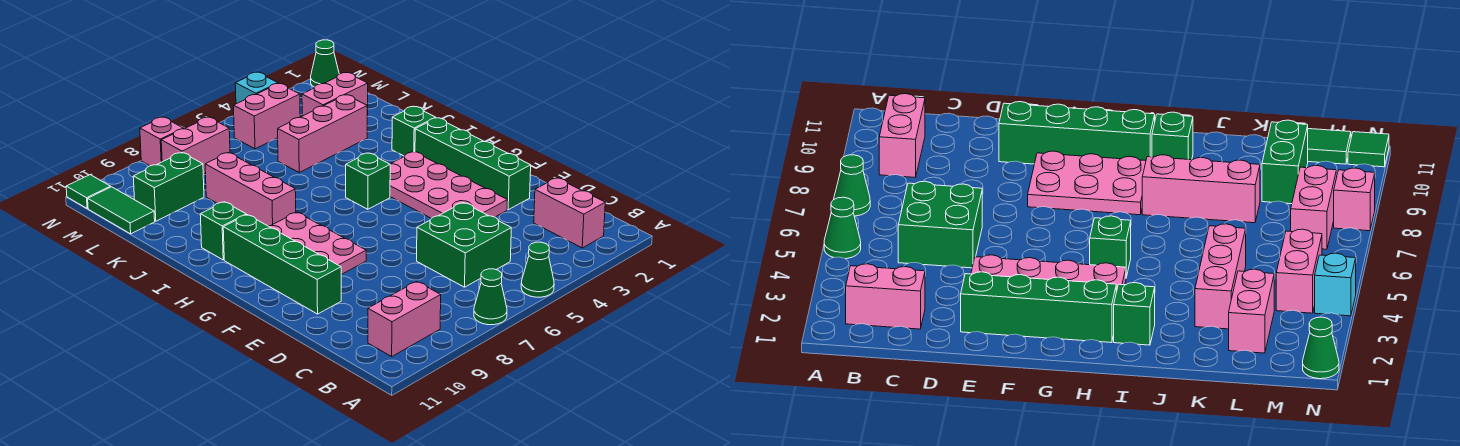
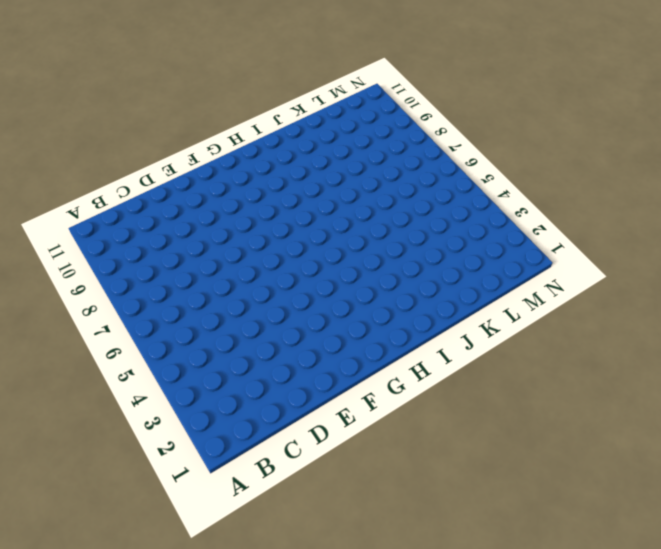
none -> green 1x1 cone [521,242,554,297]
none -> green 1x1 cone [474,269,507,325]
none -> pink 1x2 brick [534,178,605,248]

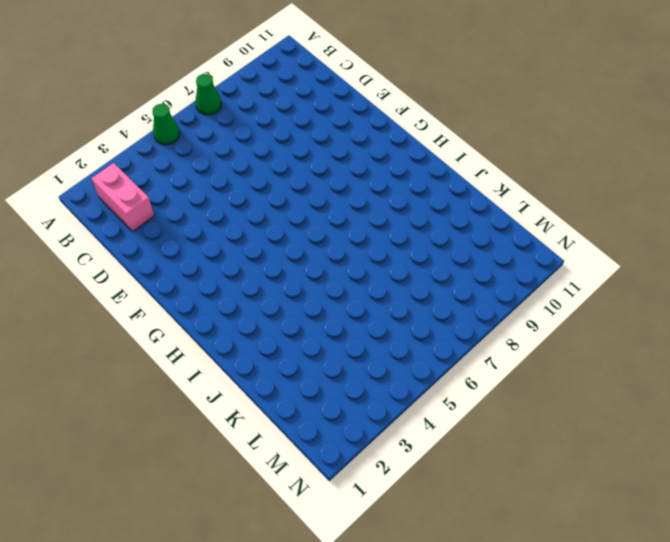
none -> pink 1x2 brick [368,281,441,357]
none -> green 2x2 brick [417,203,511,287]
none -> green 1x4 brick [415,118,531,210]

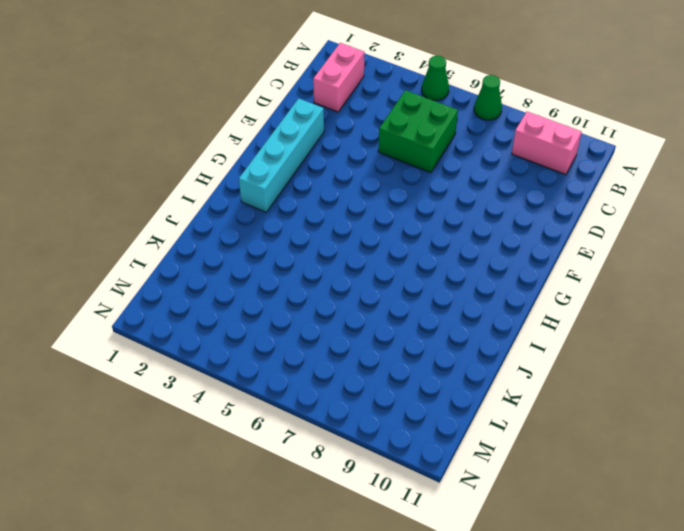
cyan 1x4 brick [239,98,324,212] -> green 1x4 brick [415,118,531,210]
none -> pink 2x4 plate [390,152,507,218]
none -> green 1x4 brick [223,215,341,314]
none -> pink 2x3 plate [269,212,366,275]

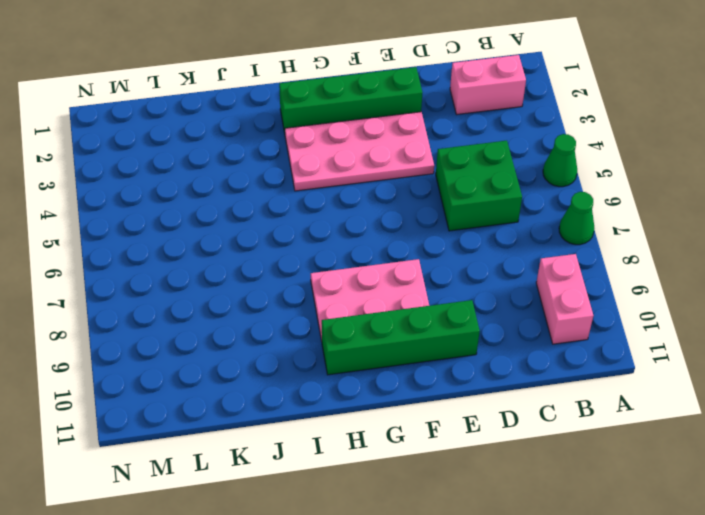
none -> green 1x1 brick [346,153,390,209]
none -> green 1x1 brick [392,107,436,156]
none -> pink 1x3 brick [205,153,296,226]

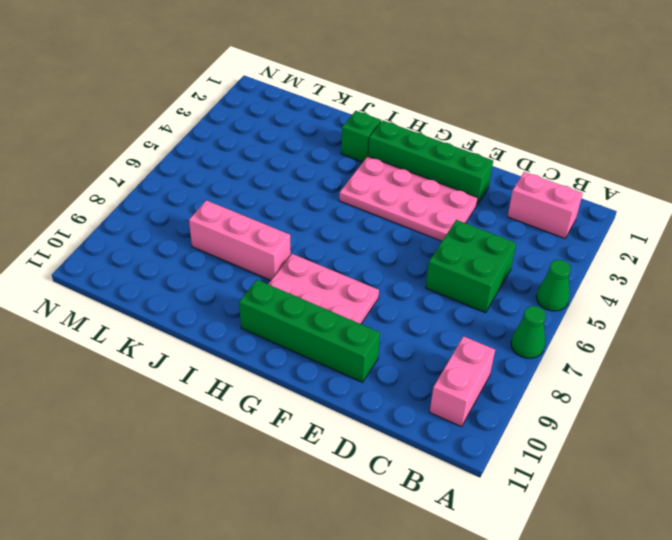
none -> green 1x1 brick [346,153,390,209]
none -> green 1x1 brick [200,202,246,260]
none -> pink 1x3 brick [278,95,367,172]

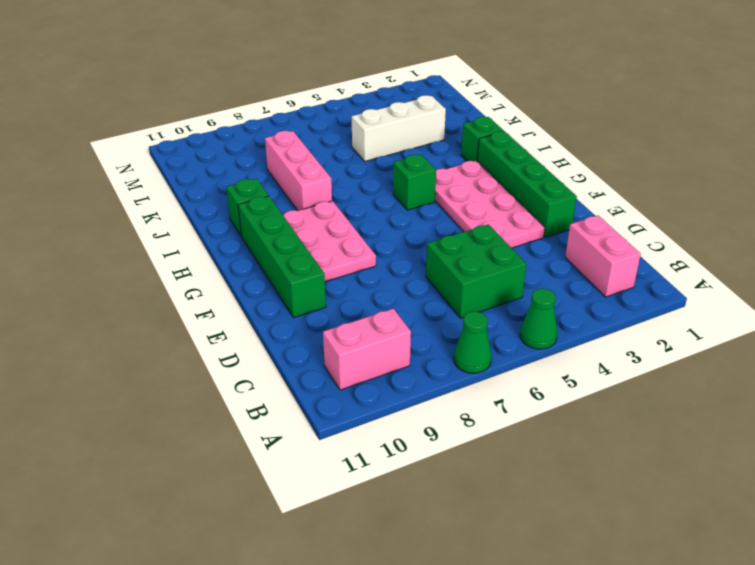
white 1x3 brick [352,95,446,161] -> pink 1x3 brick [278,95,367,172]
none -> pink 1x2 brick [302,73,368,116]
none -> green 1x2 brick [133,153,204,221]
none -> green 1x2 tile [88,187,155,234]

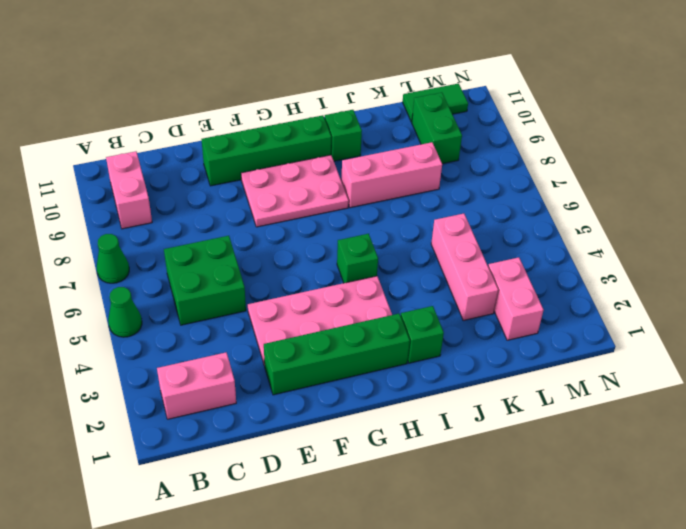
none -> pink 1x2 brick [234,84,300,149]
none -> pink 1x2 brick [161,117,230,174]
none -> green 1x1 cone [311,40,339,87]

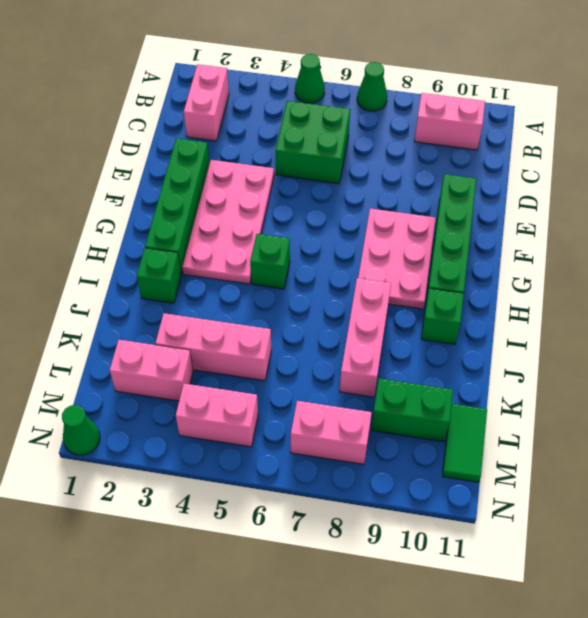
none -> cyan 1x1 brick [235,72,278,104]
none -> pink 1x1 brick [140,117,184,166]
none -> green 1x1 tile [66,175,111,208]

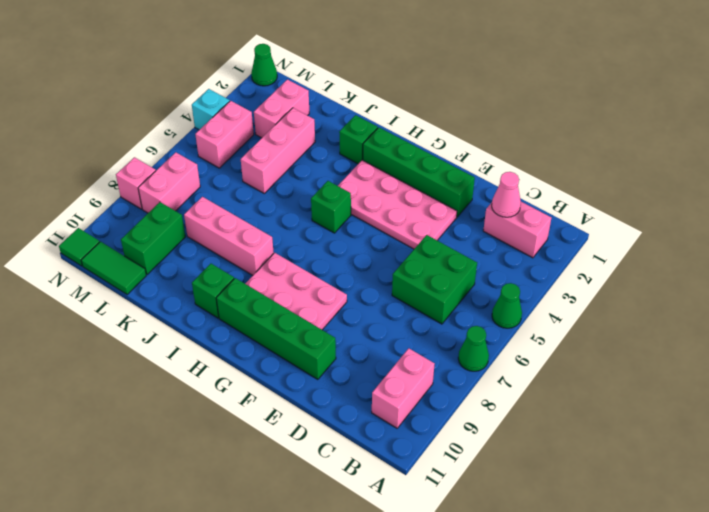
pink 1x1 cone [492,172,521,217] -> none

